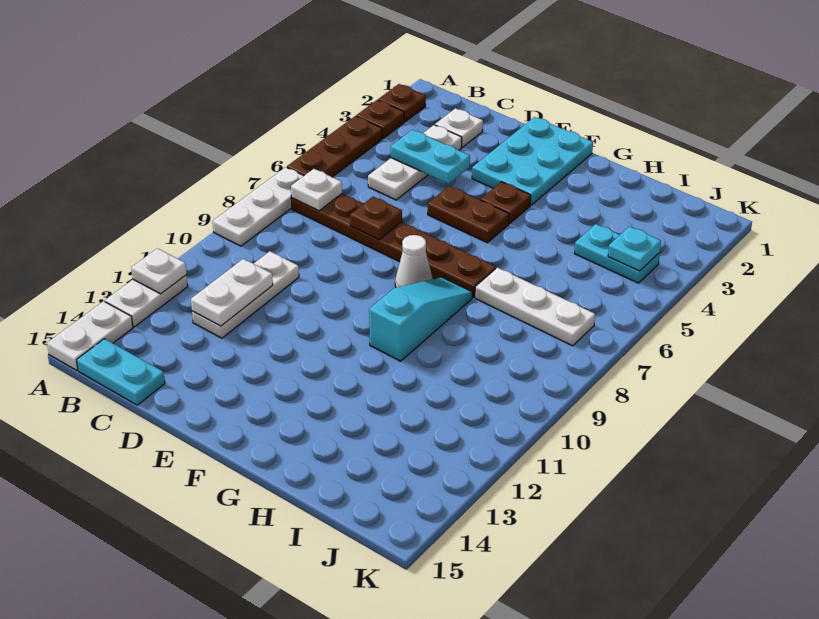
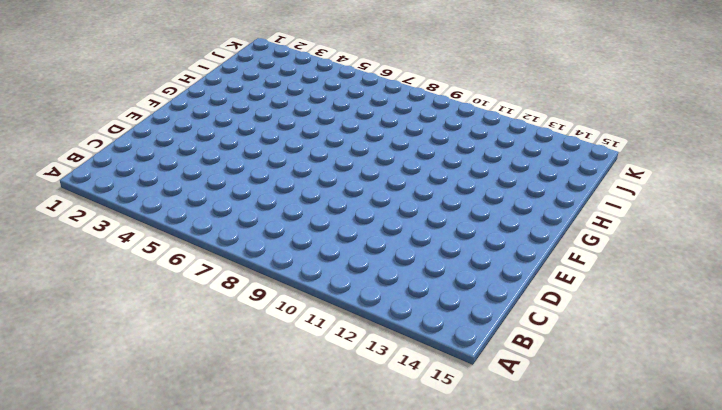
none -> brown 1x1 plate [378,84,426,122]
none -> brown 1x1 plate [356,100,404,138]
none -> brown 1x3 plate [287,116,382,177]

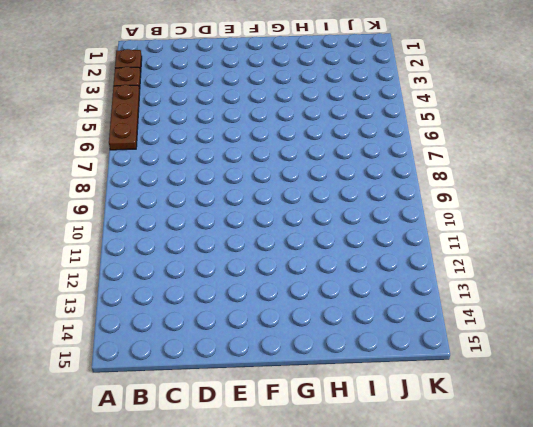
none -> white 1x3 plate [213,167,304,246]
none -> white 1x2 plate [105,275,188,327]
none -> white 1x2 plate [47,301,133,370]

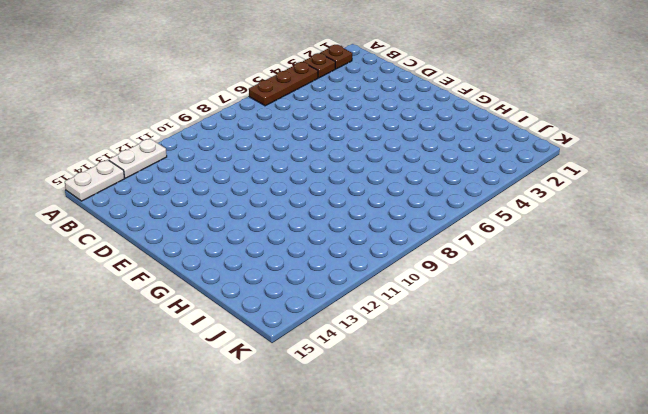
none -> white 1x3 plate [213,167,304,246]
none -> brown 1x6 plate [291,194,496,297]
none -> cyan 1x2 plate [77,339,165,405]

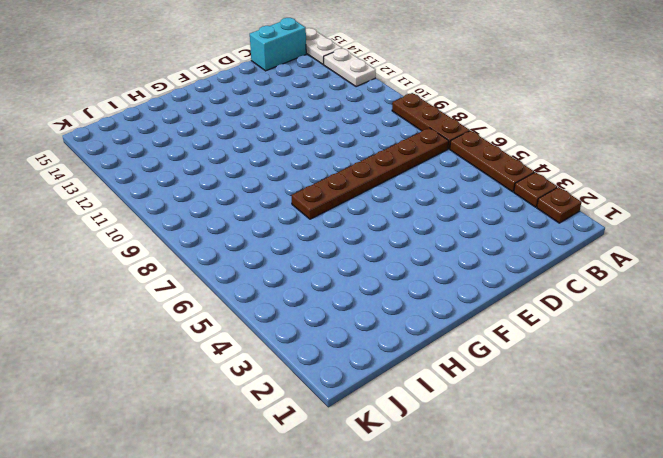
brown 1x3 plate [392,93,470,149] -> white 1x3 plate [213,167,304,246]
cyan 1x2 brick [250,18,306,71] -> cyan 1x2 plate [77,339,165,405]
none -> white 1x1 plate [435,108,483,147]
none -> white 1x3 plate [368,125,462,200]
none -> white 1x3 plate [192,251,299,338]

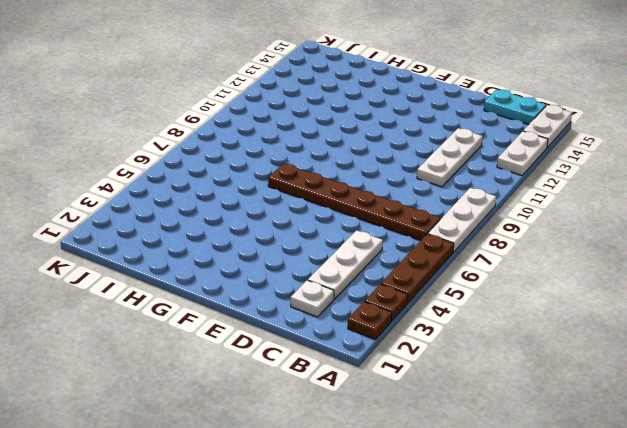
none -> cyan 2x3 plate [472,117,593,205]
none -> brown 1x2 plate [428,186,509,243]
none -> brown 1x1 plate [481,182,531,224]

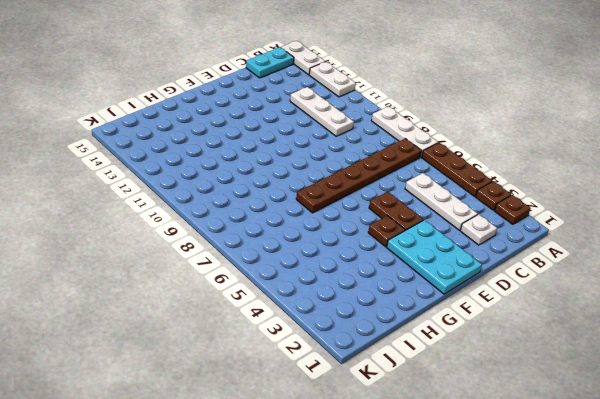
brown 1x2 plate [369,192,424,231] -> brown 1x2 plate turned to [428,186,509,243]
none -> white 1x1 cone [395,235,433,287]
none -> cyan 1x3 slope [369,277,472,361]
none -> white 1x3 plate [475,267,595,346]

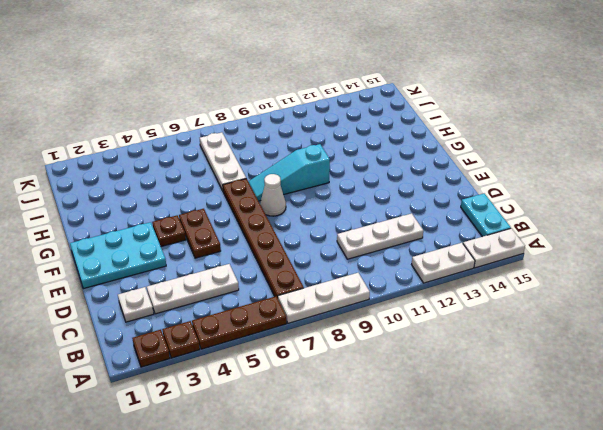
none -> cyan 1x2 plate [574,224,660,283]
none -> white 1x1 plate [131,248,186,294]
none -> white 1x1 plate [291,169,342,211]

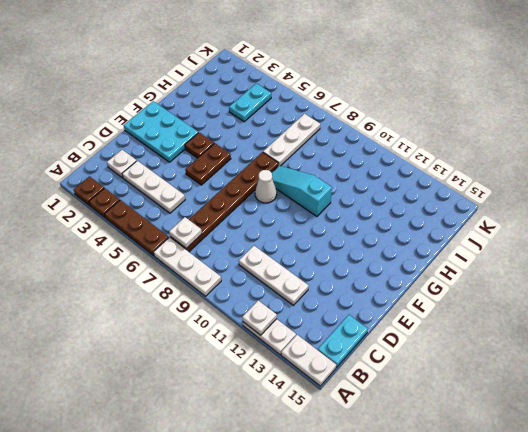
none -> cyan 1x2 plate [391,130,470,184]
none -> white 1x2 plate [191,259,273,326]
none -> brown 1x1 plate [350,197,402,240]

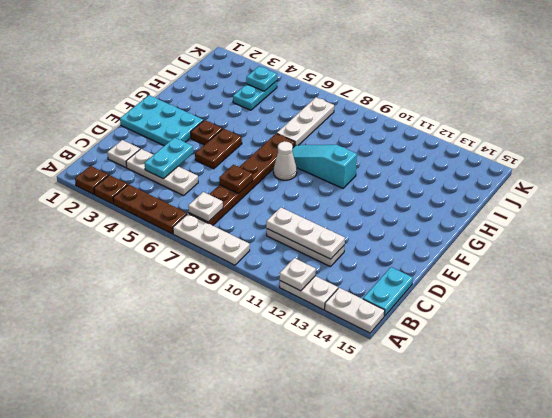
white 1x3 plate [266,207,345,259] -> white 1x2 plate [191,259,273,326]

